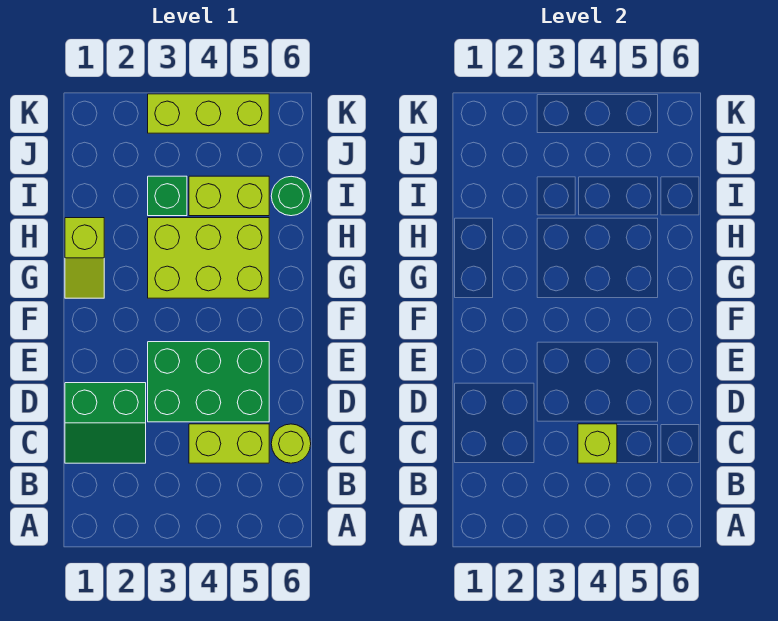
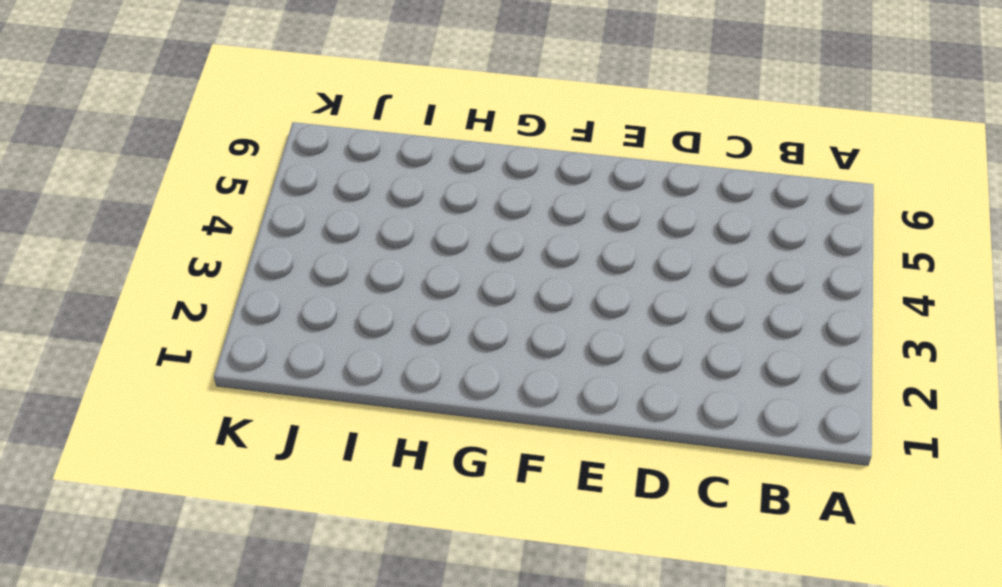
none -> green 2x2 slope [65,383,146,463]
none -> lime 1x2 brick [189,424,269,463]

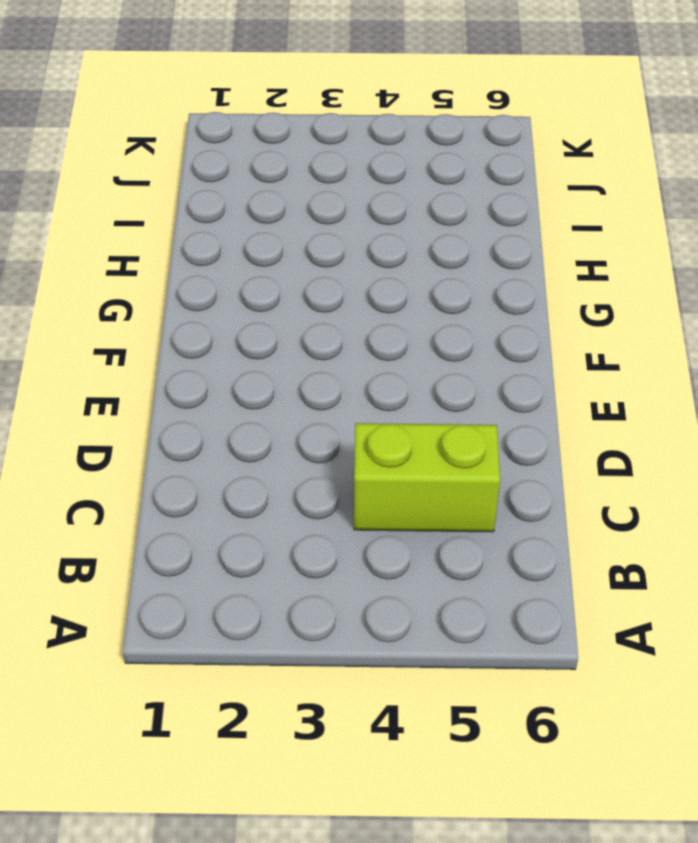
none -> green 2x2 slope [65,383,146,463]
none -> lime 1x1 round brick [271,424,311,463]

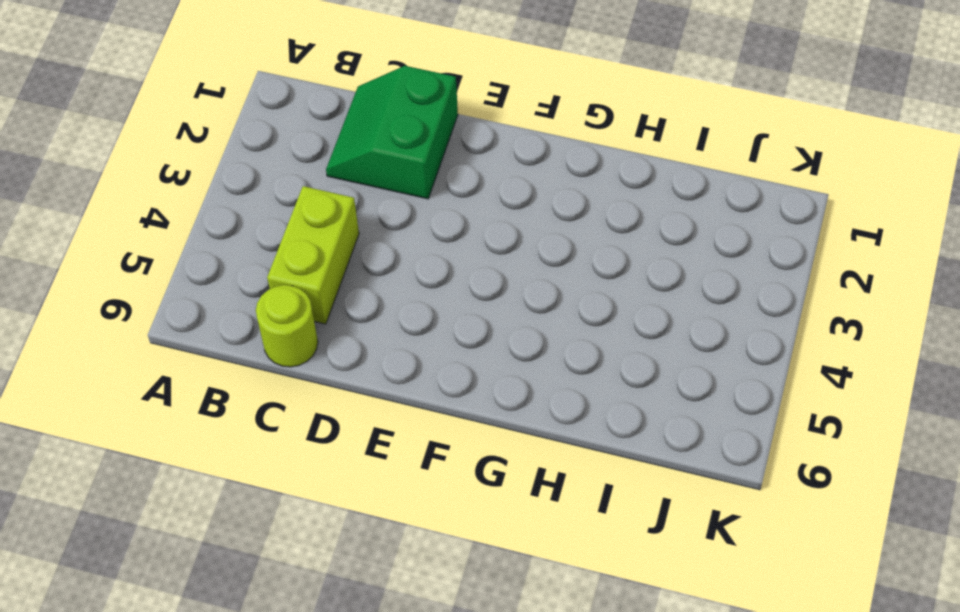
none -> green 2x3 brick [148,342,269,422]
none -> lime 1x2 slope [65,218,104,298]

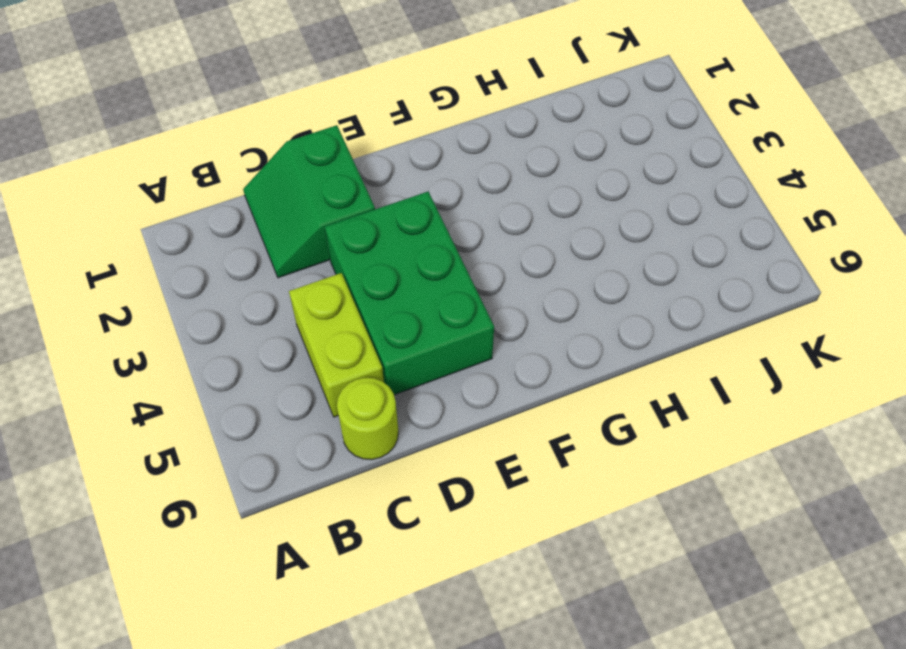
none -> lime 1x2 slope [65,218,104,298]
none -> lime 2x3 brick [148,218,269,298]

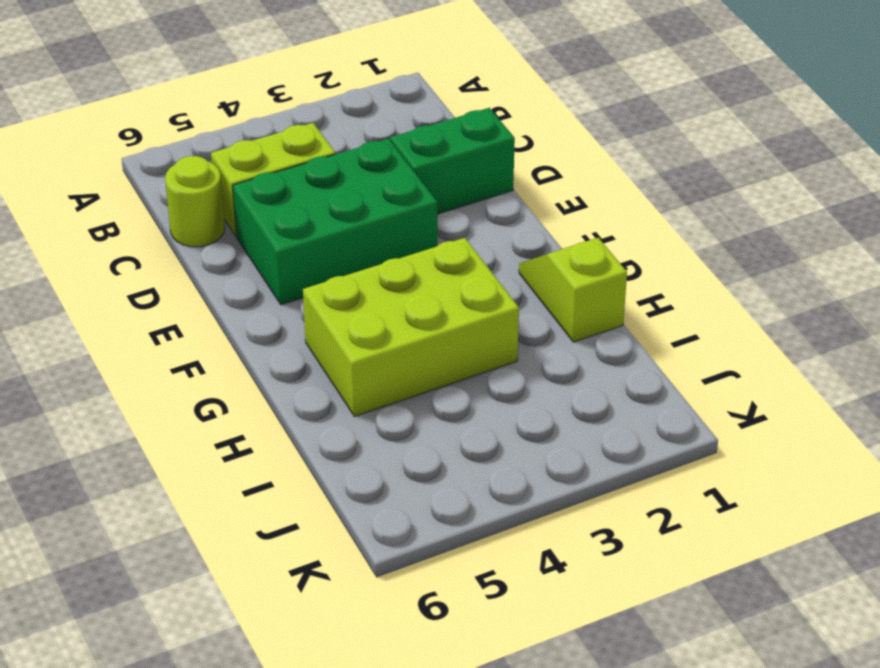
none -> green 1x1 brick [148,176,187,216]
none -> lime 1x2 brick [189,176,269,216]

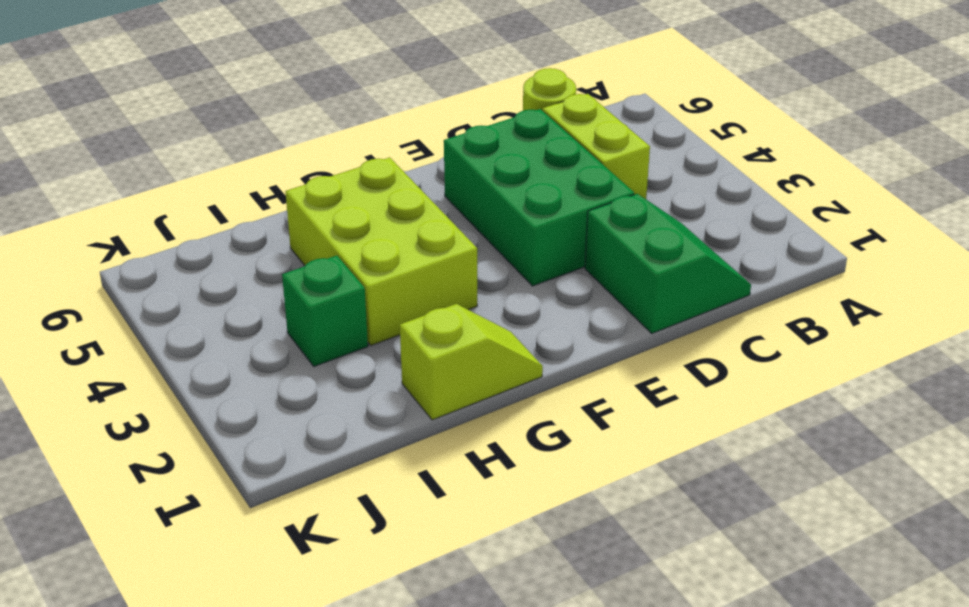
none -> lime 1x2 brick [189,176,269,216]
none -> green 1x1 round brick [271,176,311,216]

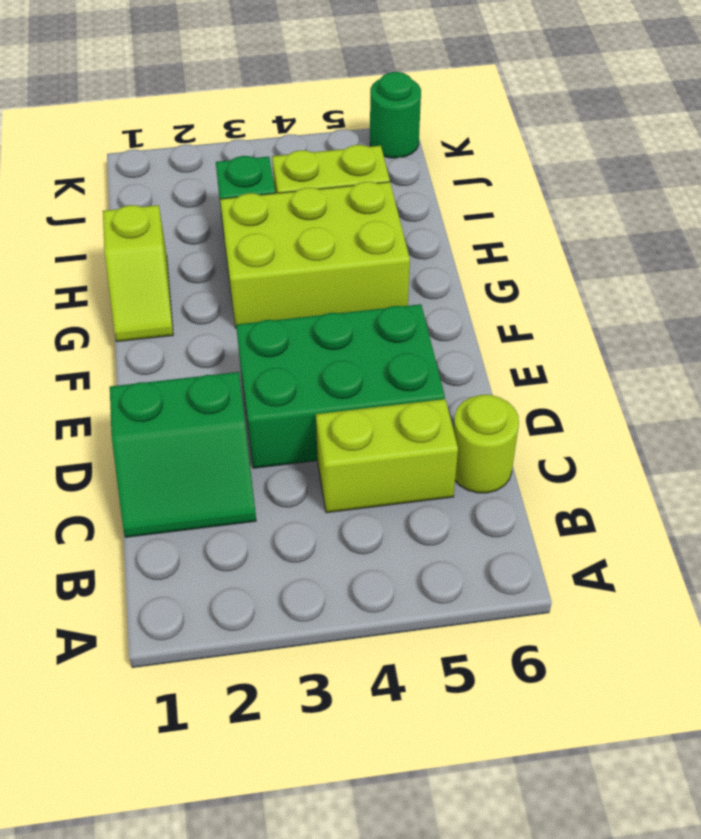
green 1x1 round brick [370,72,421,158] -> green 1x1 round brick moved to [271,176,311,216]
none -> lime 1x3 brick [148,94,269,133]
none -> lime 1x1 brick [578,424,617,463]

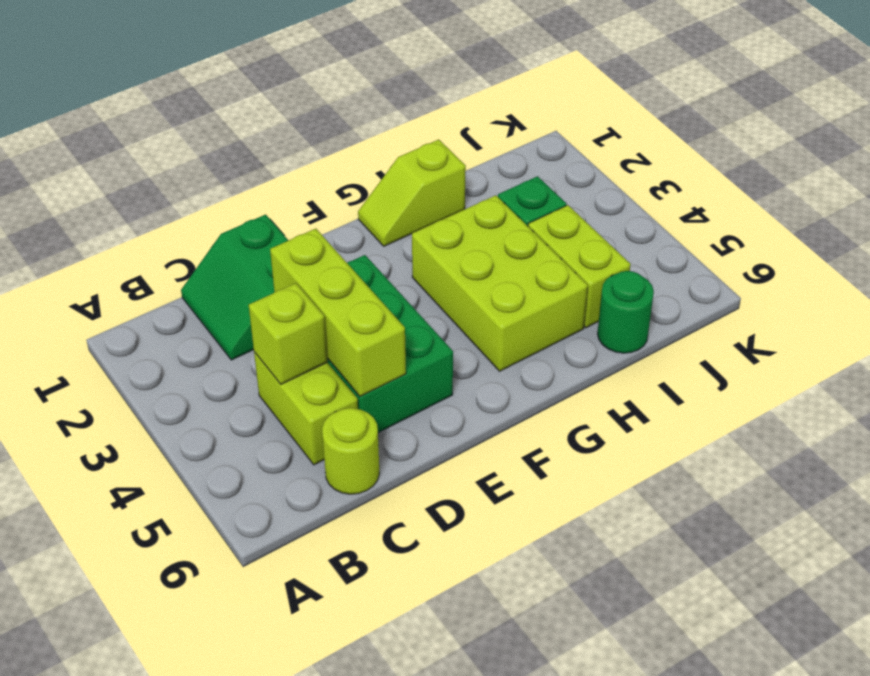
lime 1x3 brick [270,229,406,396] -> lime 1x3 brick moved to [148,94,269,133]

